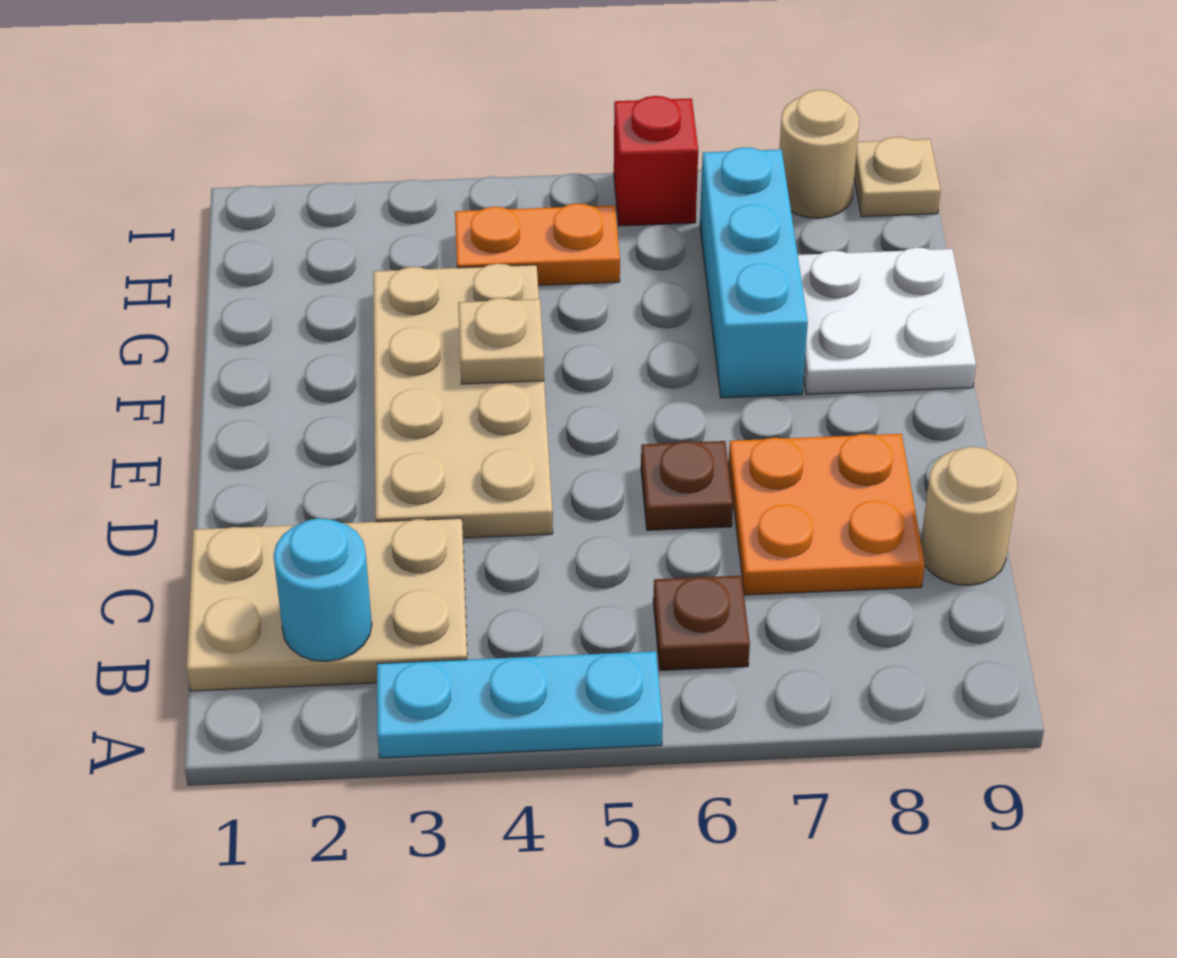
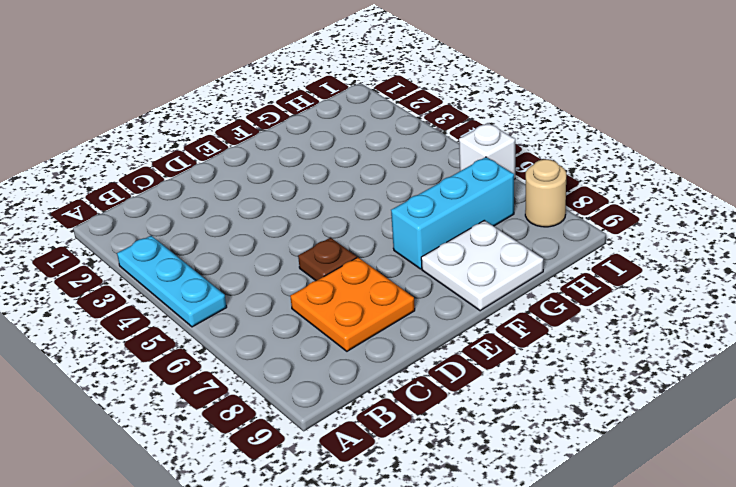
white 1x1 brick [459,123,515,179] -> red 1x1 brick [614,96,698,226]
none -> tan 2x3 plate [187,518,467,691]
none -> brown 1x1 plate [653,576,750,671]
none -> tan 1x1 round brick [921,447,1017,585]

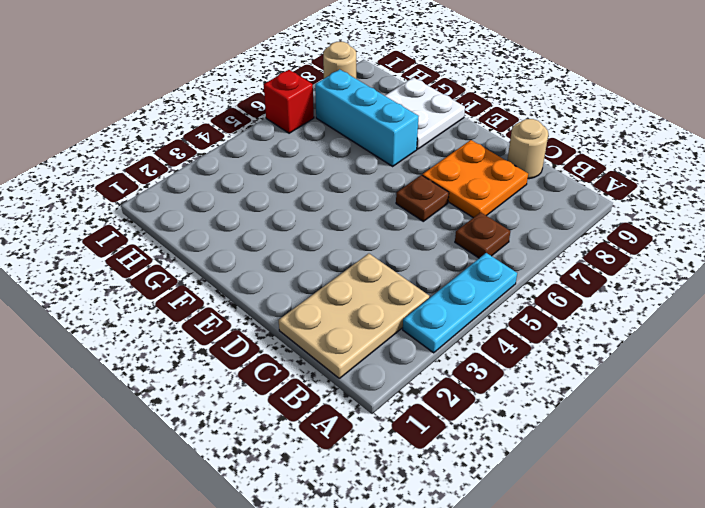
none -> tan 2x4 plate [373,264,553,538]
none -> orange 1x2 plate [455,204,620,285]
none -> tan 1x1 plate [854,137,941,217]

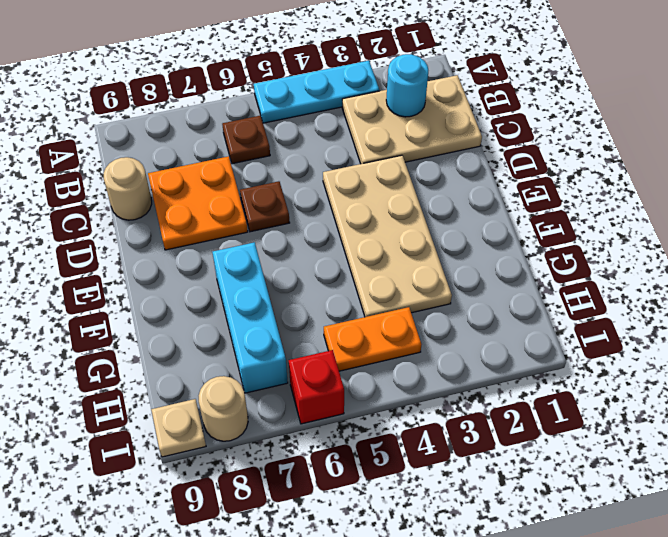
none -> white 2x2 plate [798,247,976,394]
none -> tan 1x1 plate [458,298,544,384]

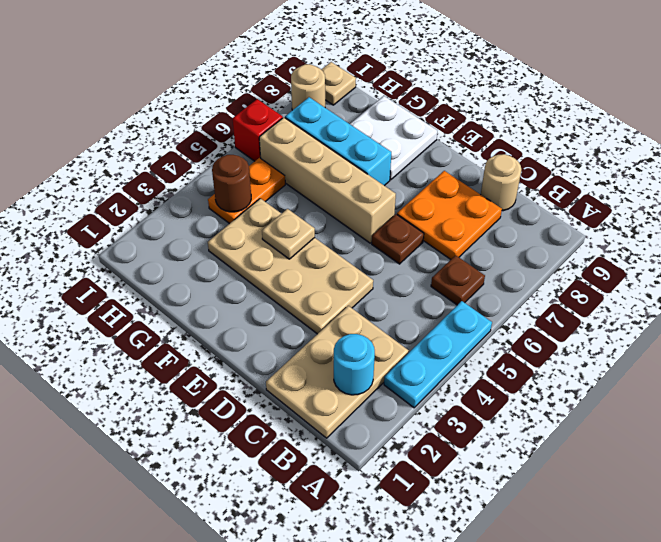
tan 1x4 brick [259,117,396,243] -> none
brown 1x1 round brick [212,155,251,212] -> none

